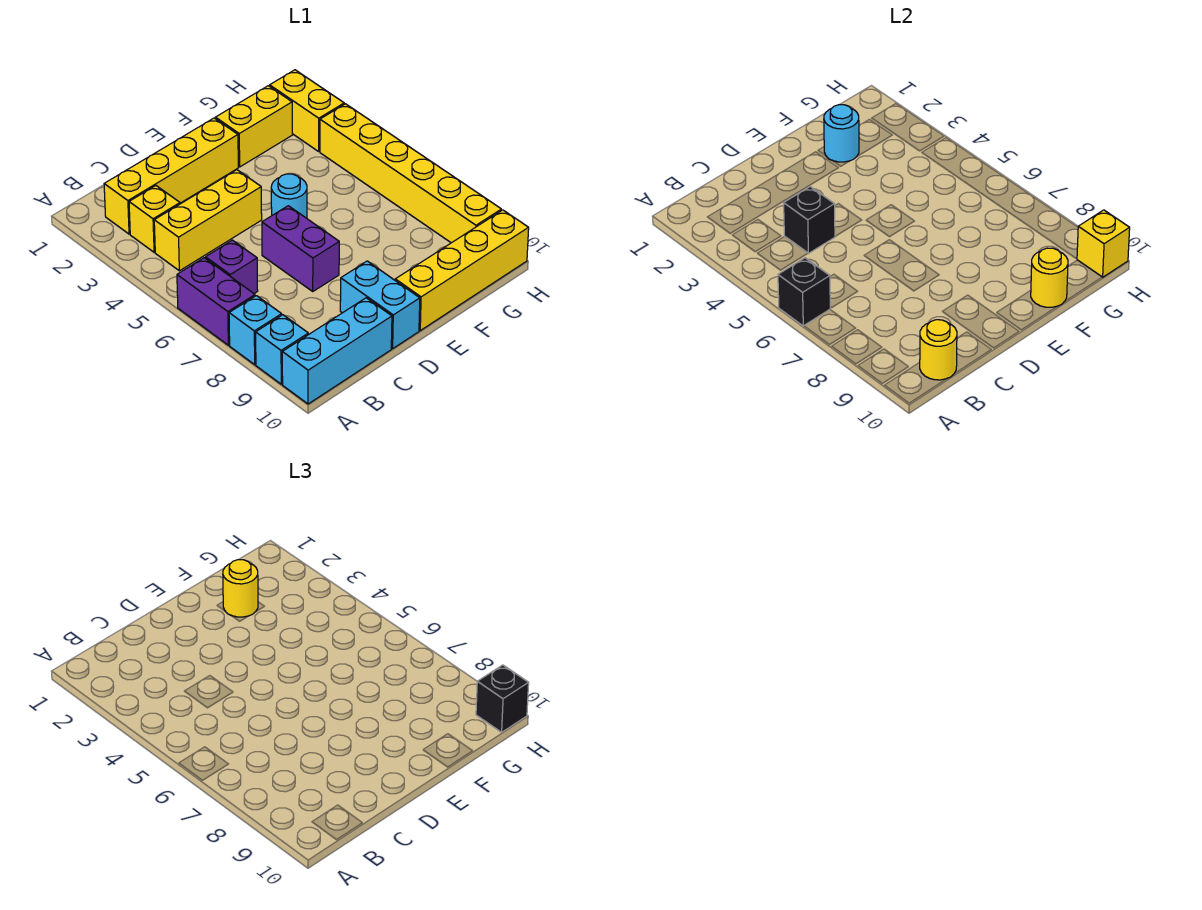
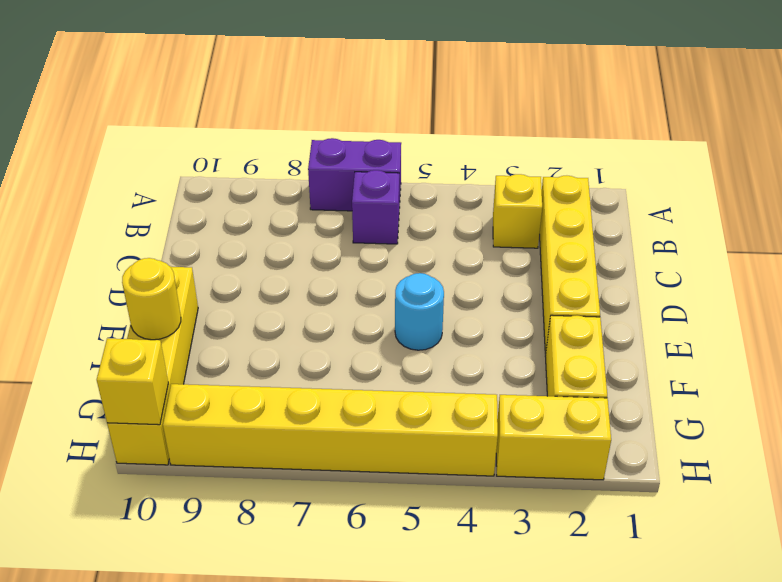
none -> cyan 1x1 brick [229,296,282,364]
none -> cyan 1x1 brick [256,315,308,384]
none -> cyan 1x3 brick [282,298,392,404]

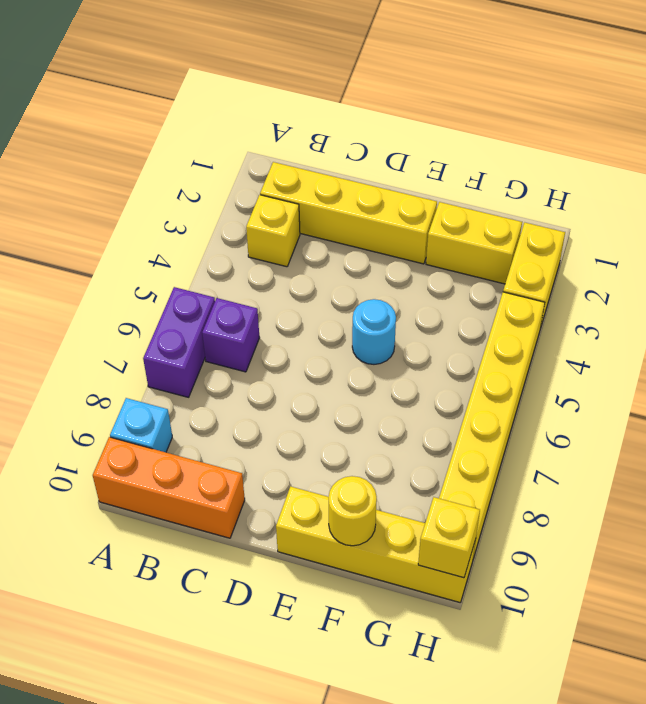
orange 1x3 brick [93,437,245,538] -> cyan 1x3 brick [282,298,392,404]
none -> cyan 1x1 brick [229,296,282,364]
none -> yellow 1x3 brick [154,170,262,271]
none -> purple 1x2 brick [262,206,339,291]

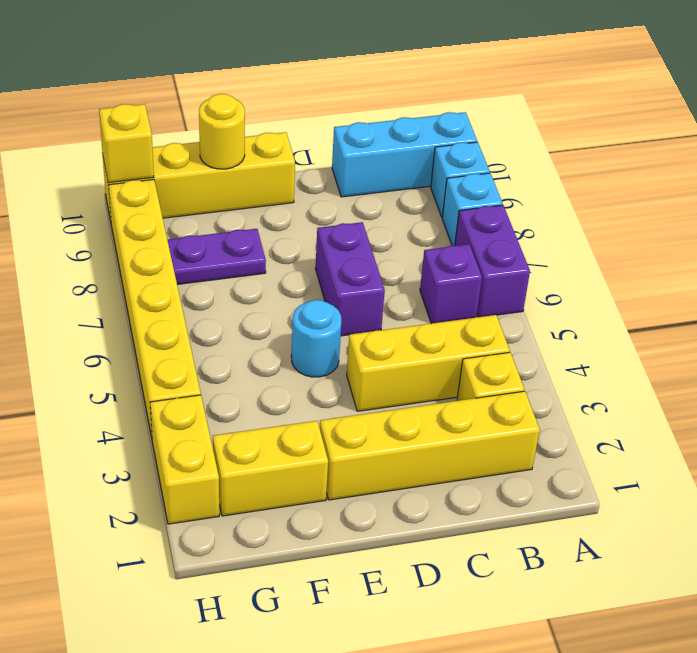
purple 1x2 plate [167,229,266,285] -> none
none -> cyan 1x2 brick [340,261,420,349]
none -> black 1x1 brick [778,258,830,326]
none -> yellow 1x1 round brick [920,320,957,380]

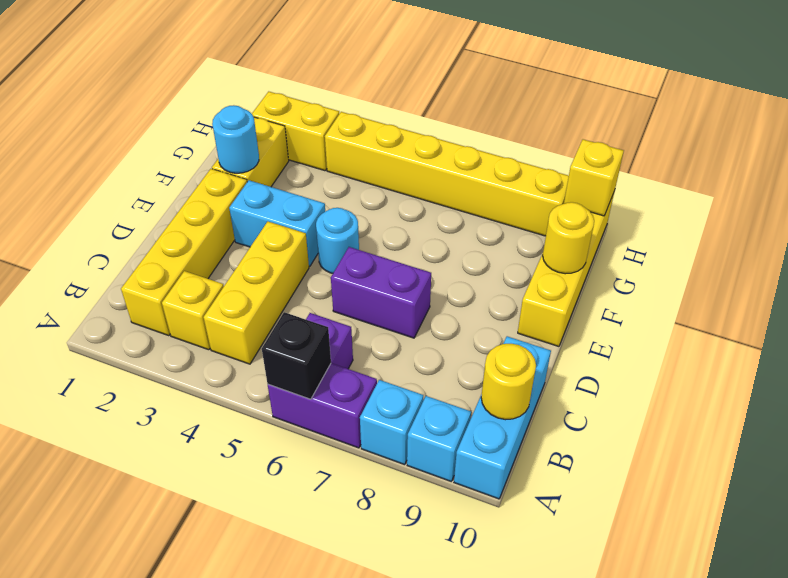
cyan 1x2 brick [229,180,325,266] -> cyan 1x2 brick moved to [340,261,420,349]
none -> black 1x1 brick [784,187,835,253]
none -> yellow 1x1 round brick [223,560,258,617]
none -> black 1x1 brick [476,665,529,732]

